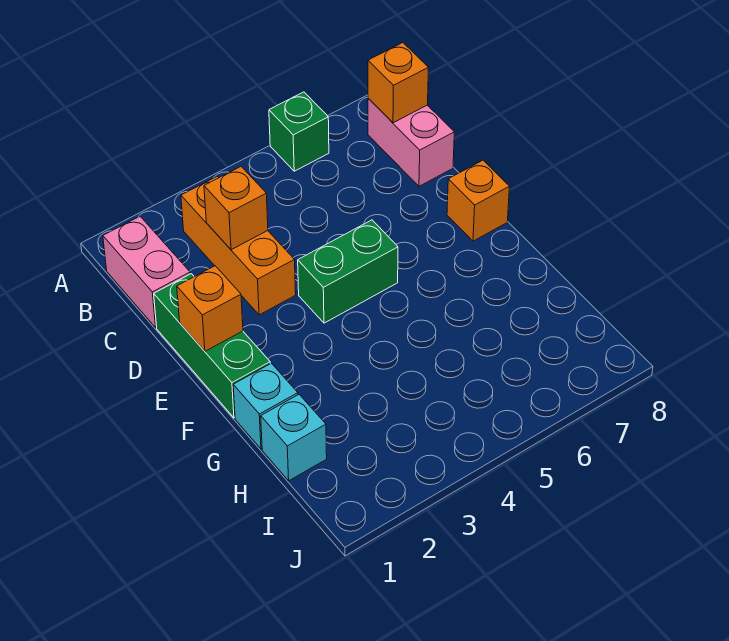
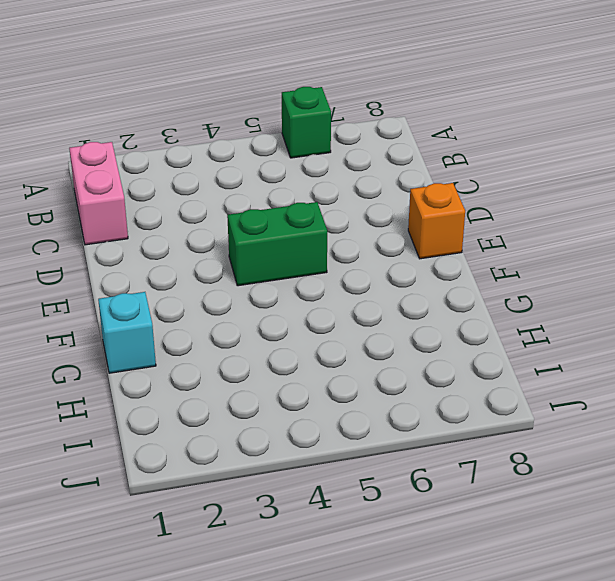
none -> orange 1x3 brick [181,176,296,315]
none -> pink 1x2 brick [368,99,454,186]
none -> green 1x3 brick [154,274,270,418]

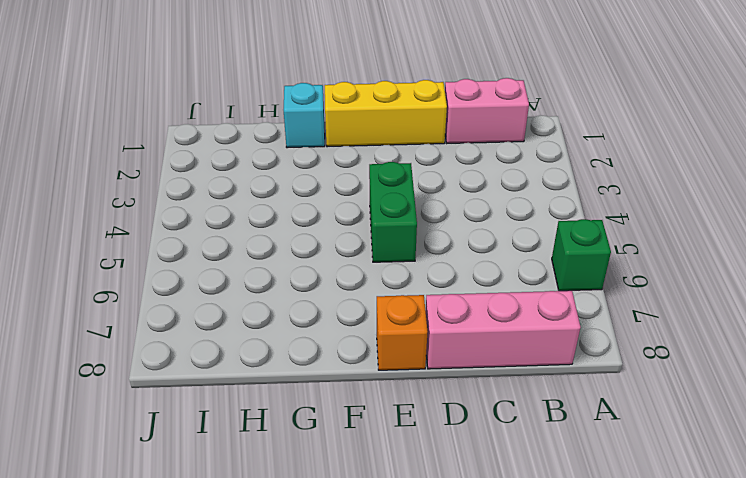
pink 1x3 brick [425,291,581,369] -> pink 1x2 brick [368,99,454,186]
yellow 1x3 brick [325,80,447,147] -> green 1x3 brick [154,274,270,418]
none -> orange 1x3 brick [181,176,296,315]
none -> cyan 1x1 brick [261,395,327,481]
none -> orange 1x1 brick [368,43,428,123]

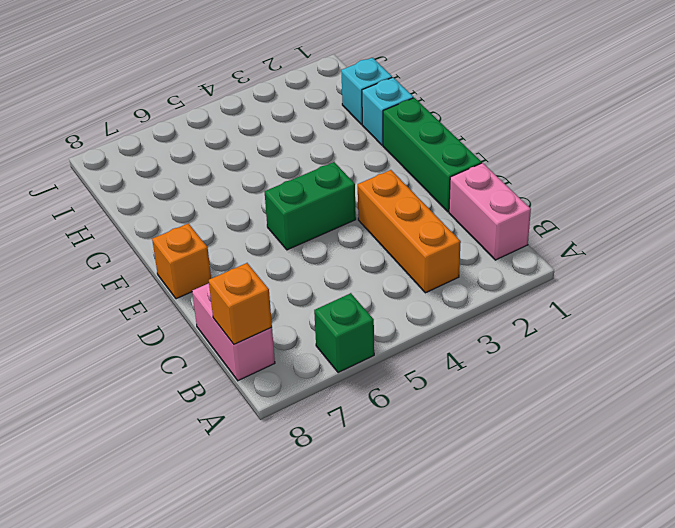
none -> orange 1x1 brick [204,167,268,250]
none -> orange 1x1 brick [177,266,243,351]

